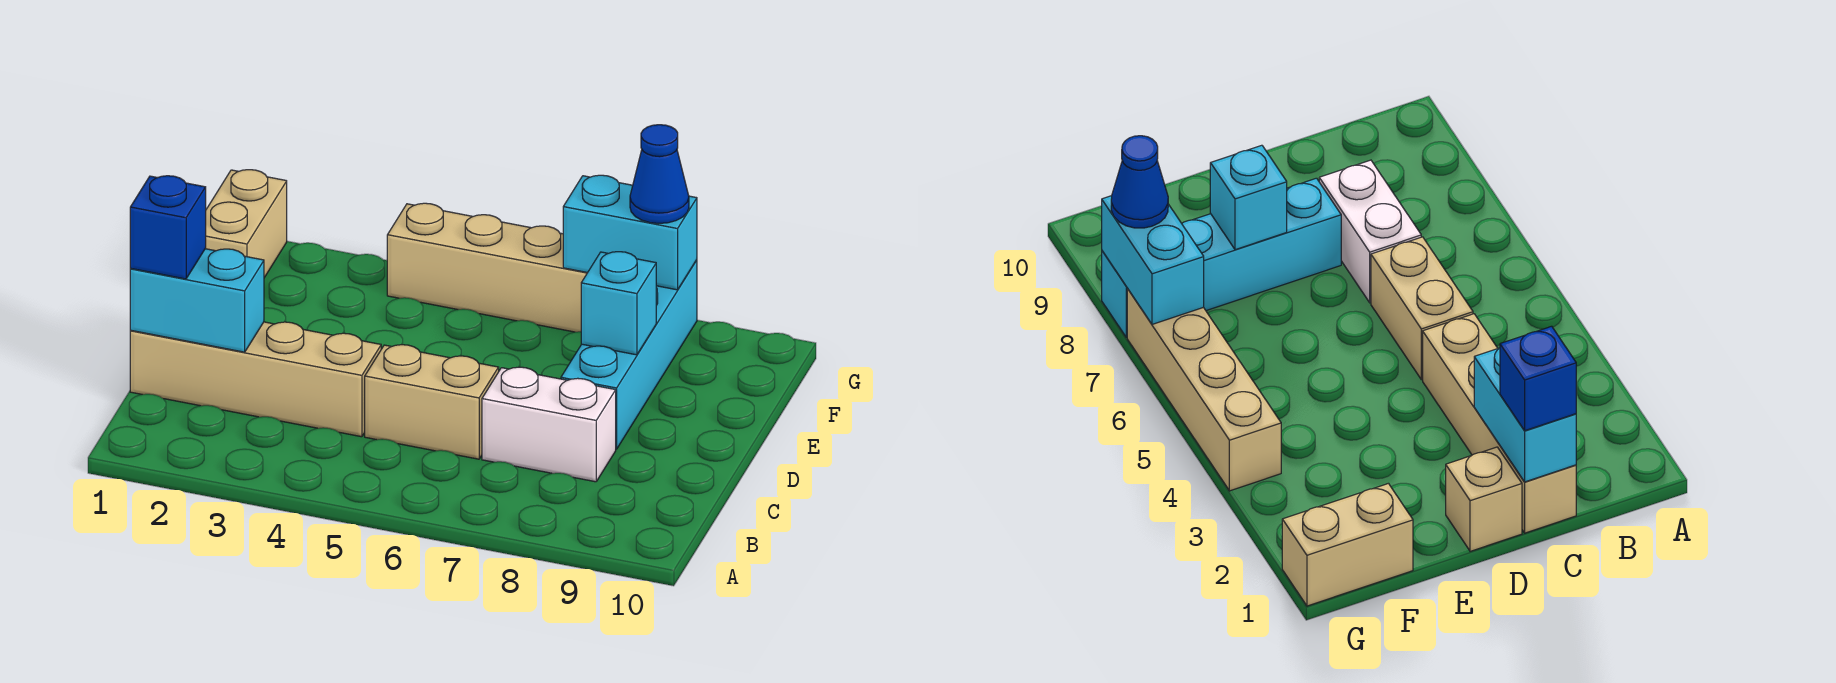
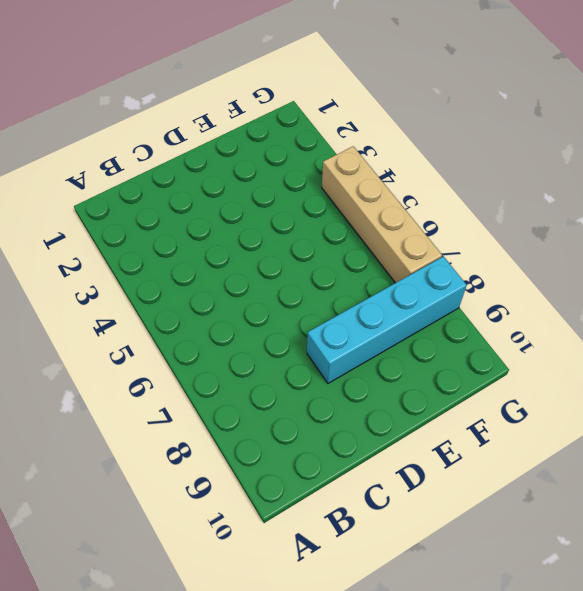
none -> tan 1x4 brick [130,322,381,437]
none -> tan 1x2 brick [365,345,499,459]
none -> white 1x2 brick [482,367,616,482]

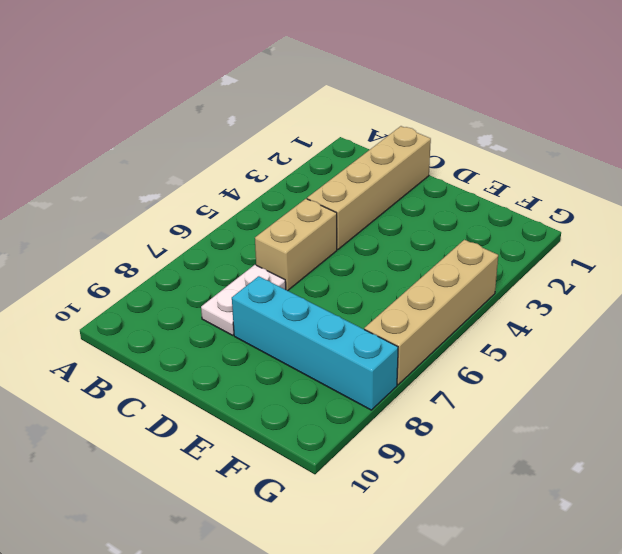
white 1x2 plate [201,265,286,335] -> white 1x2 brick [482,367,616,482]
none -> tan 1x1 brick [1446,447,1522,551]
none -> tan 1x2 brick [205,170,287,278]
none -> cyan 1x2 brick [130,249,264,352]

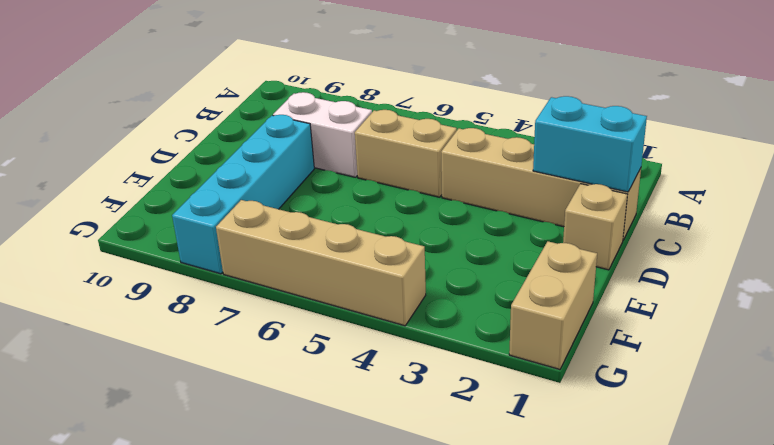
none -> cyan 1x1 brick [581,252,656,355]
none -> cyan 1x2 brick [563,175,697,290]
none -> blue 1x1 brick [130,176,206,279]

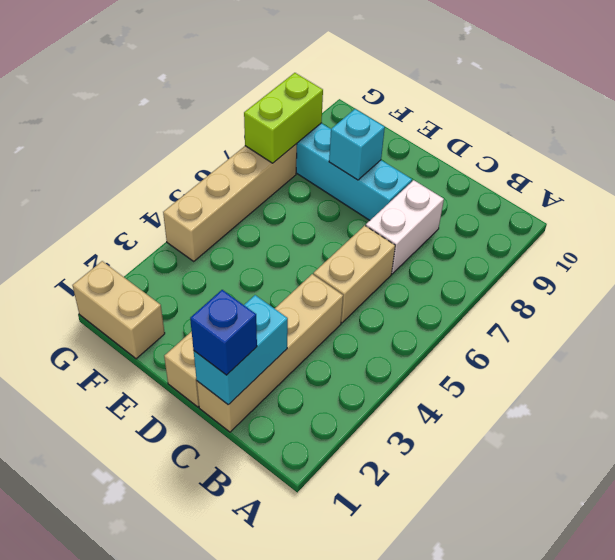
lime 1x2 brick [244,73,323,163] -> cyan 1x2 brick [563,175,697,290]
none -> blue 1x1 cone [630,125,689,223]

